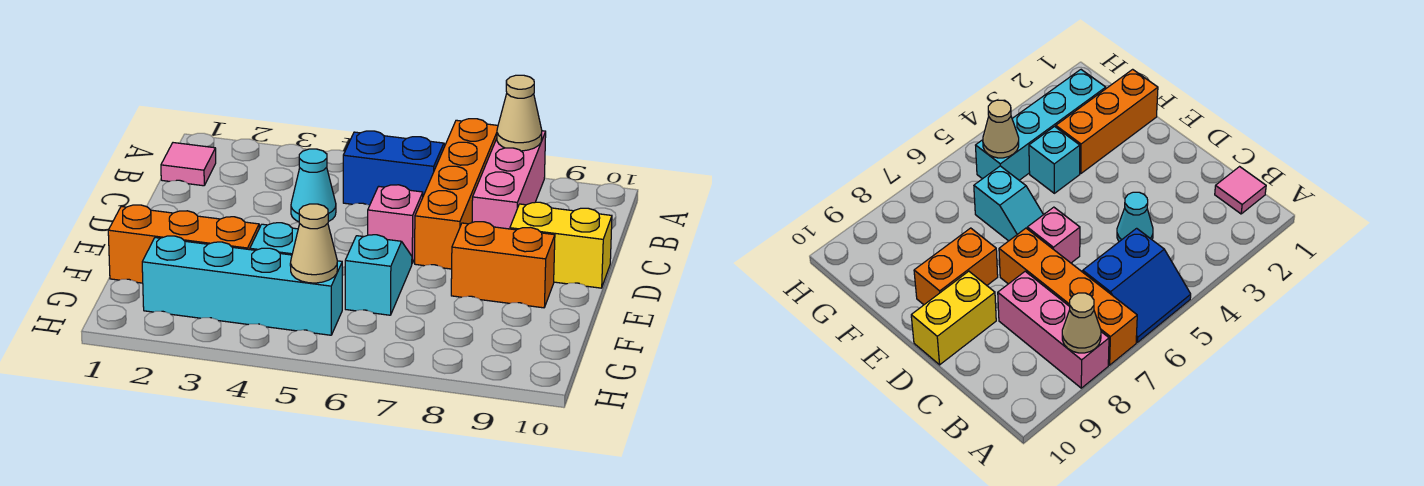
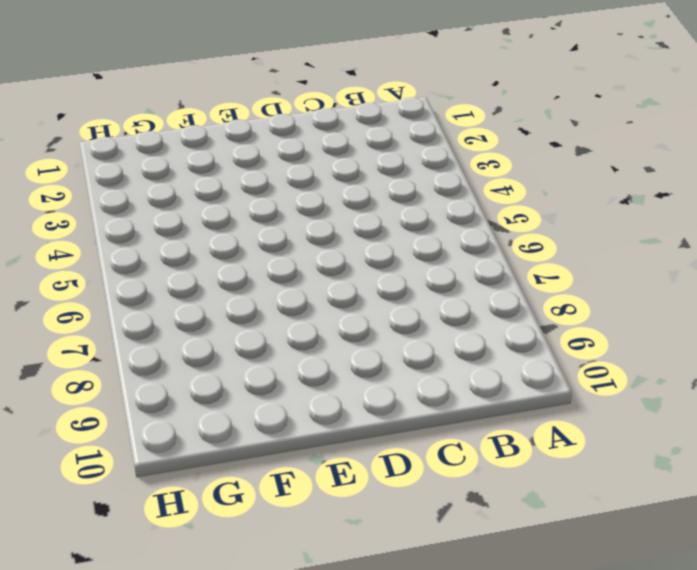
none -> blue 2x2 slope [343,131,445,205]
none -> orange 1x4 brick [415,119,498,269]
none -> pink 1x3 brick [472,131,546,229]

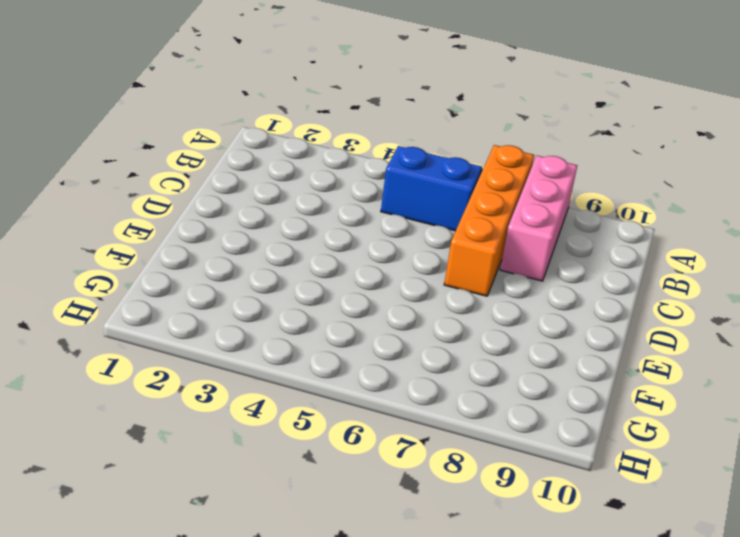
none -> pink 1x1 tile [161,143,216,186]
none -> cyan 1x1 cone [291,149,336,222]
none -> pink 1x1 brick [368,185,423,263]

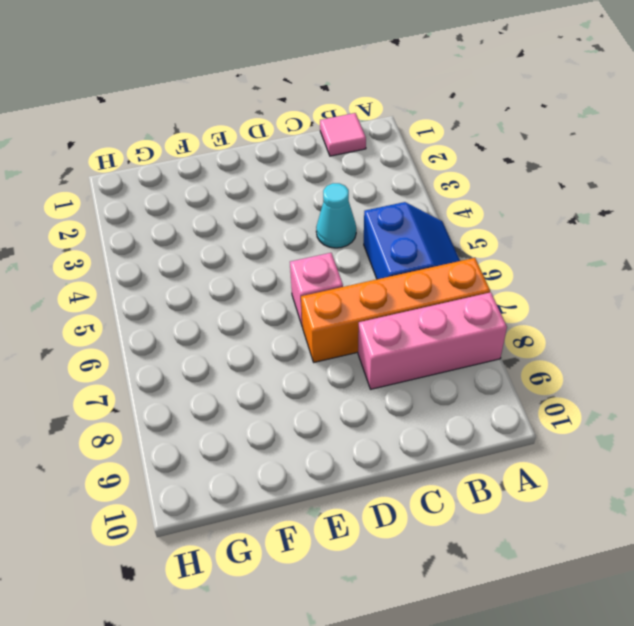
none -> yellow 1x2 brick [510,202,612,288]
none -> cyan 1x2 slope [345,235,412,315]
none -> orange 1x2 brick [451,222,555,308]

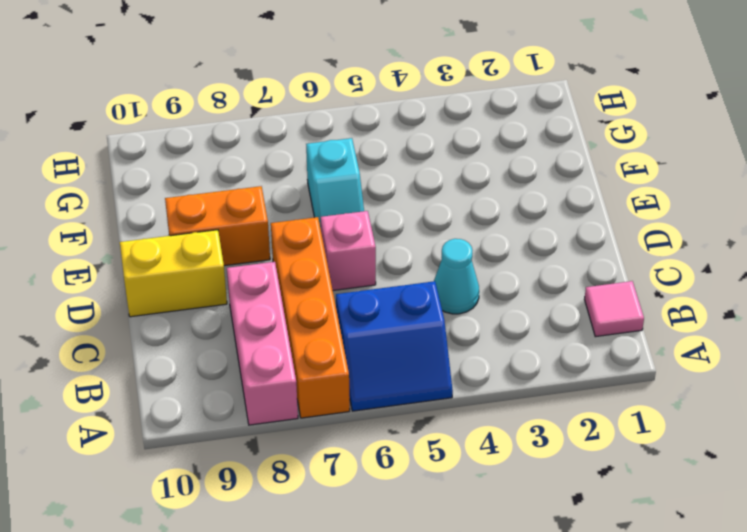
none -> orange 1x3 brick [108,205,259,283]
none -> cyan 1x1 brick [250,223,298,255]
none -> cyan 1x4 brick [142,236,342,335]

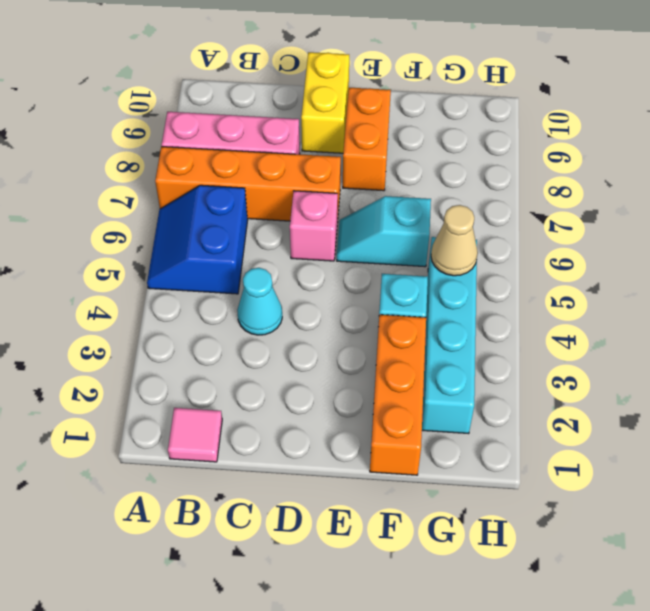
none -> tan 1x1 cone [497,75,542,151]

